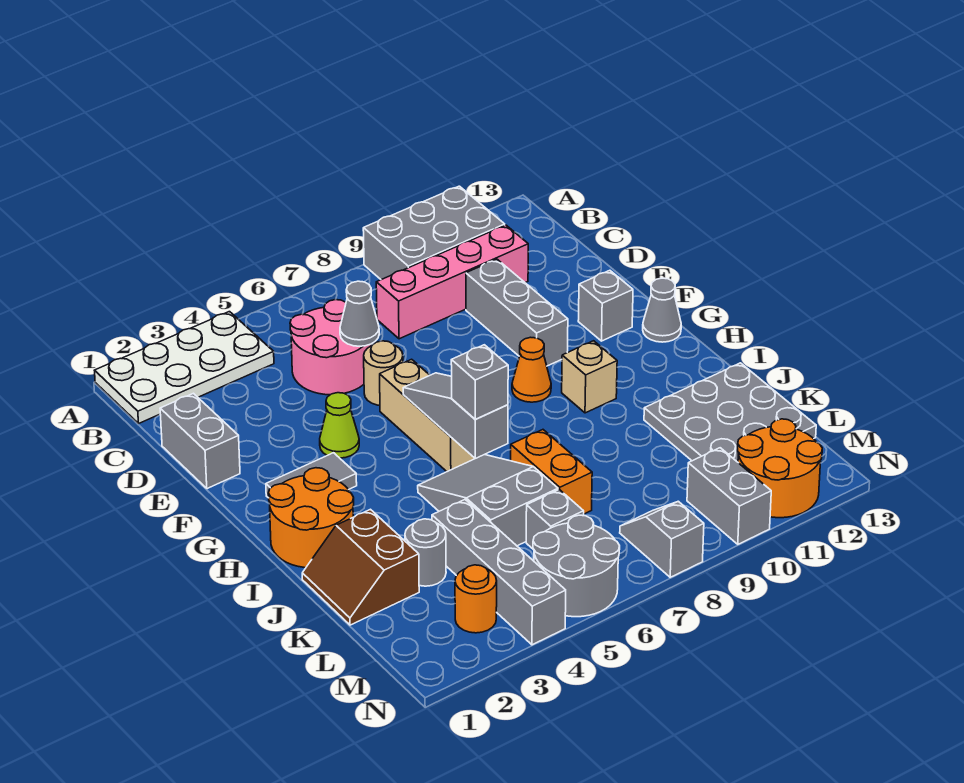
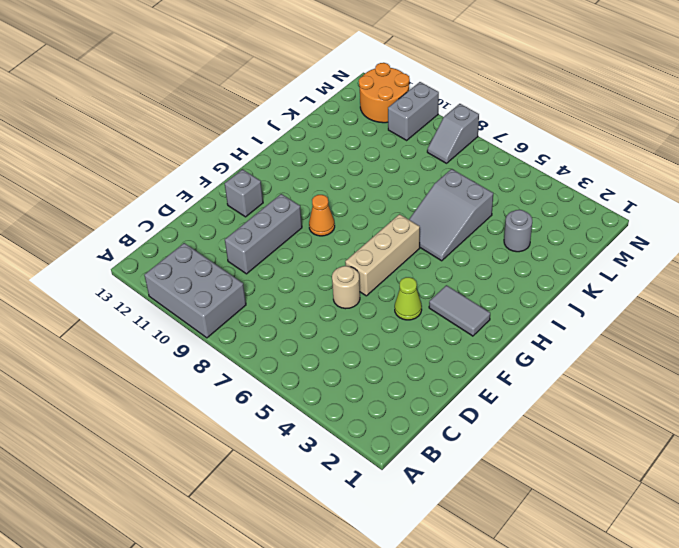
none -> white 2x4 plate [95,312,274,423]
none -> pink 2x2 round brick [290,300,371,395]
none -> pink 1x4 brick [376,225,528,339]
none -> grey 1x2 brick [160,393,240,489]

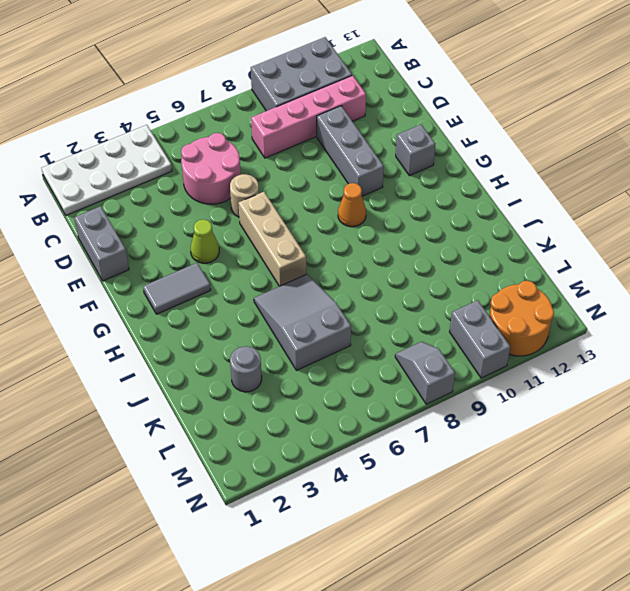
none -> grey 1x1 cone [643,278,681,342]
none -> orange 2x2 round brick [268,468,354,568]
none -> tan 1x1 brick [562,341,617,413]
none -> brown 2x2 slope [302,509,419,625]

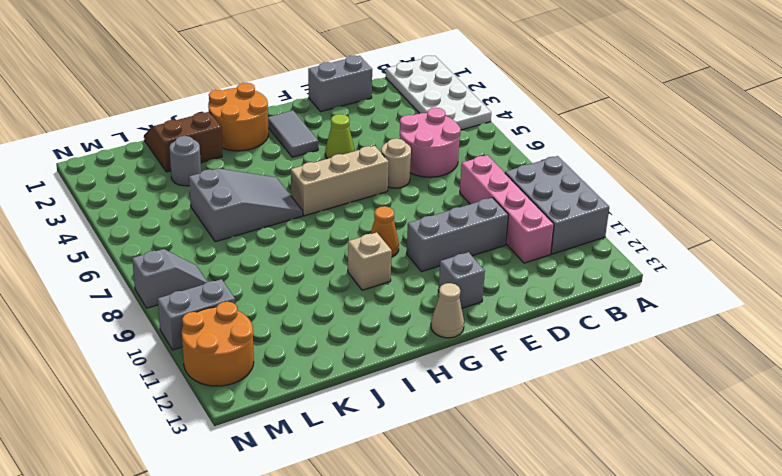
tan 1x1 cone [431,283,464,338] -> grey 1x1 cone [643,278,681,342]
none -> orange 1x2 brick [511,430,592,514]
none -> grey 3x3 plate [644,363,816,462]
none -> grey 1x4 brick [432,500,566,645]
none -> grey 1x1 brick [526,489,584,550]

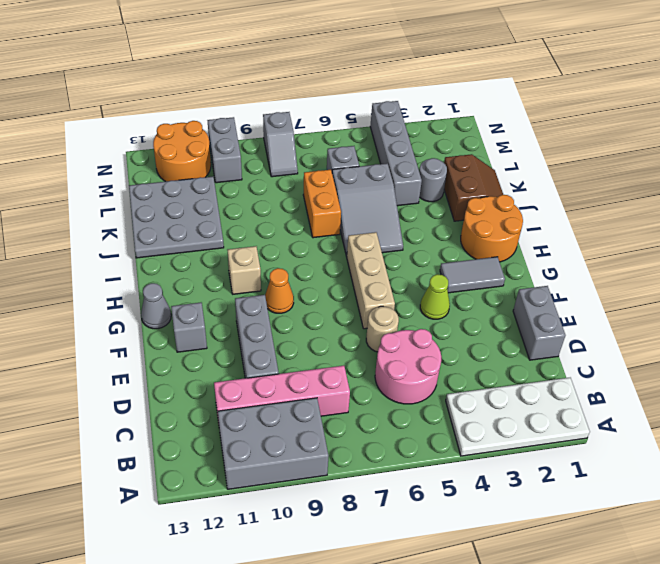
none -> orange 1x1 round brick [455,565,497,633]
none -> grey 2x2 round brick [533,515,620,617]
none -> grey 1x1 cone [340,281,379,346]
none -> grey 1x3 slope [403,373,508,458]

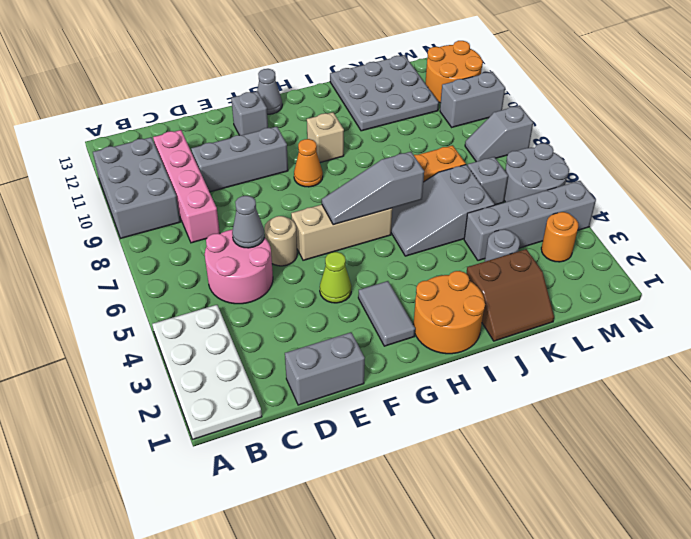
none -> grey 1x1 brick [451,345,508,419]

